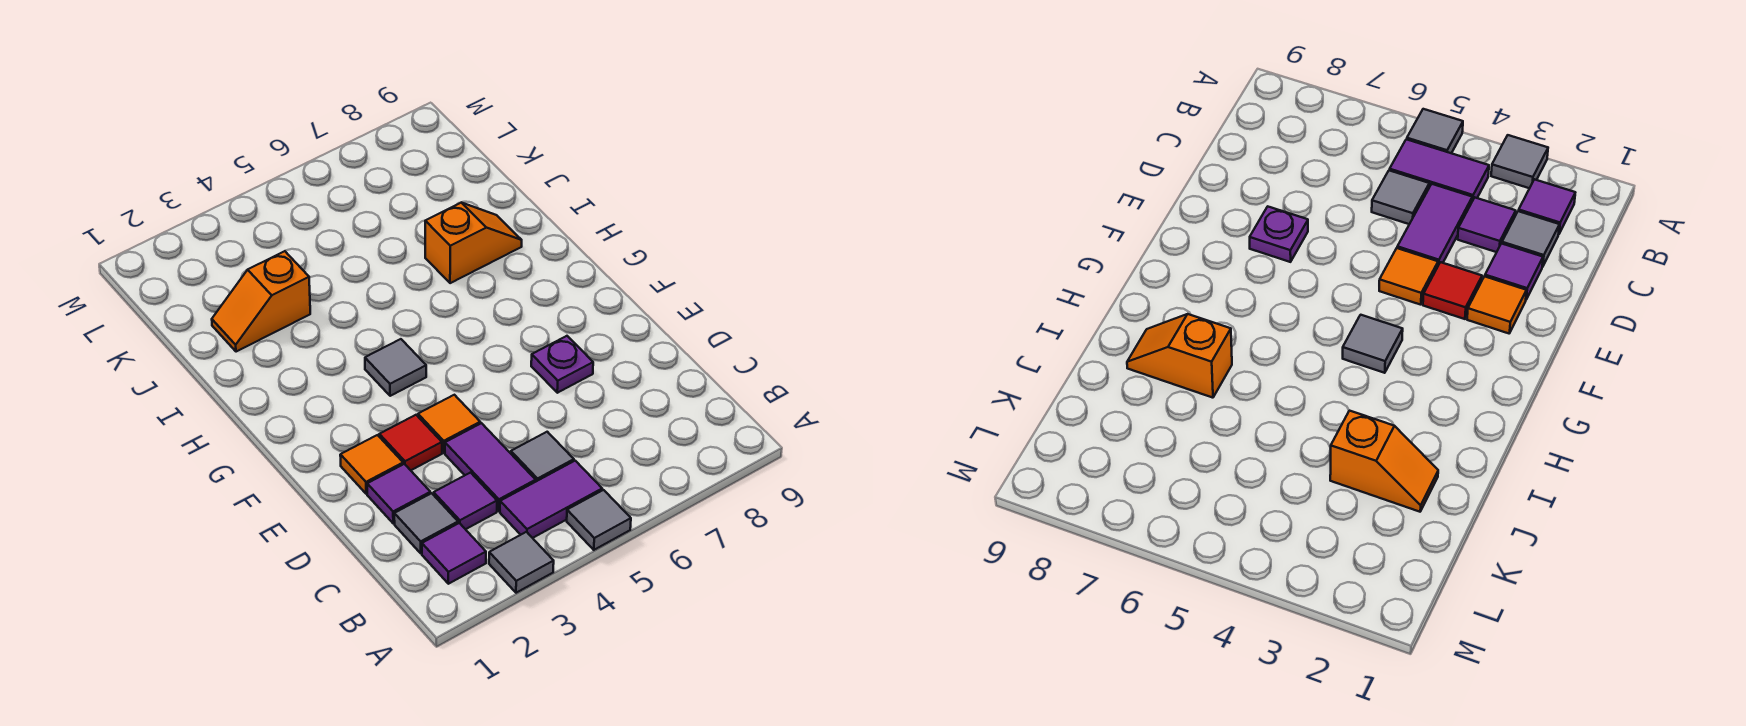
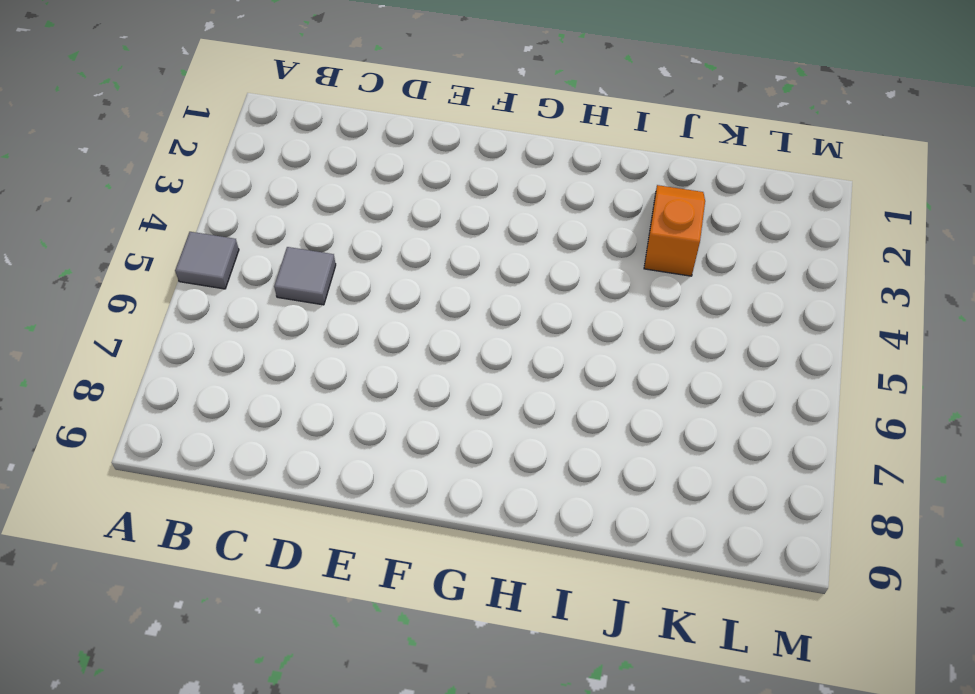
none -> grey 1x1 tile [489,532,554,593]
none -> purple 1x1 tile [422,523,486,584]
none -> purple 1x2 tile [500,461,602,538]

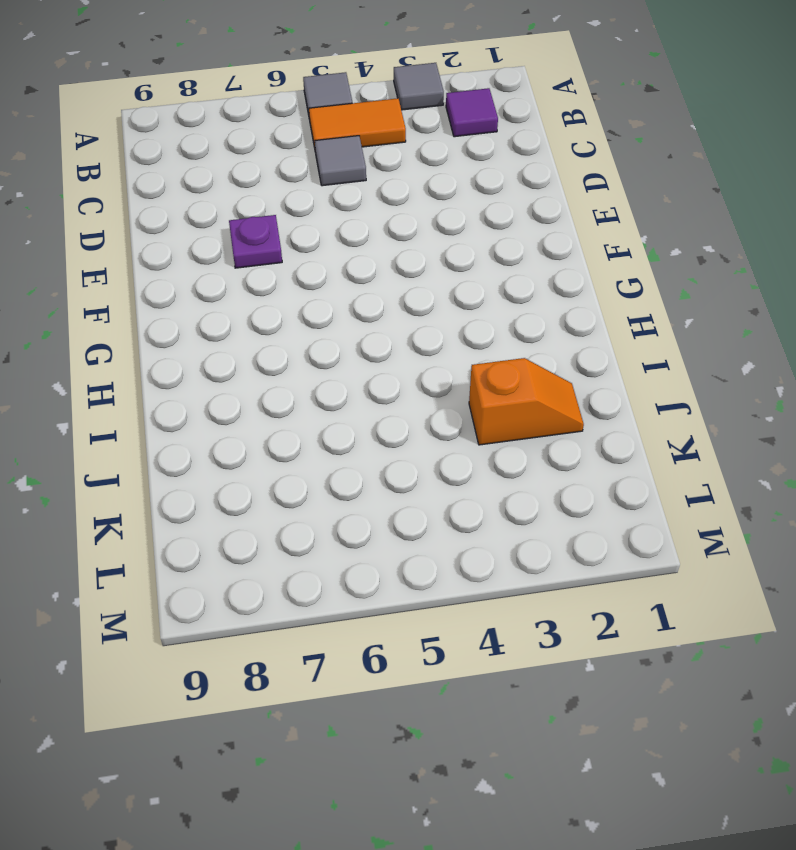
orange 1x2 tile [309,98,406,148] -> purple 1x2 tile [500,461,602,538]
none -> grey 1x1 tile [394,493,458,553]
none -> purple 1x1 tile [434,473,497,529]
none -> purple 1x2 tile [445,423,536,511]

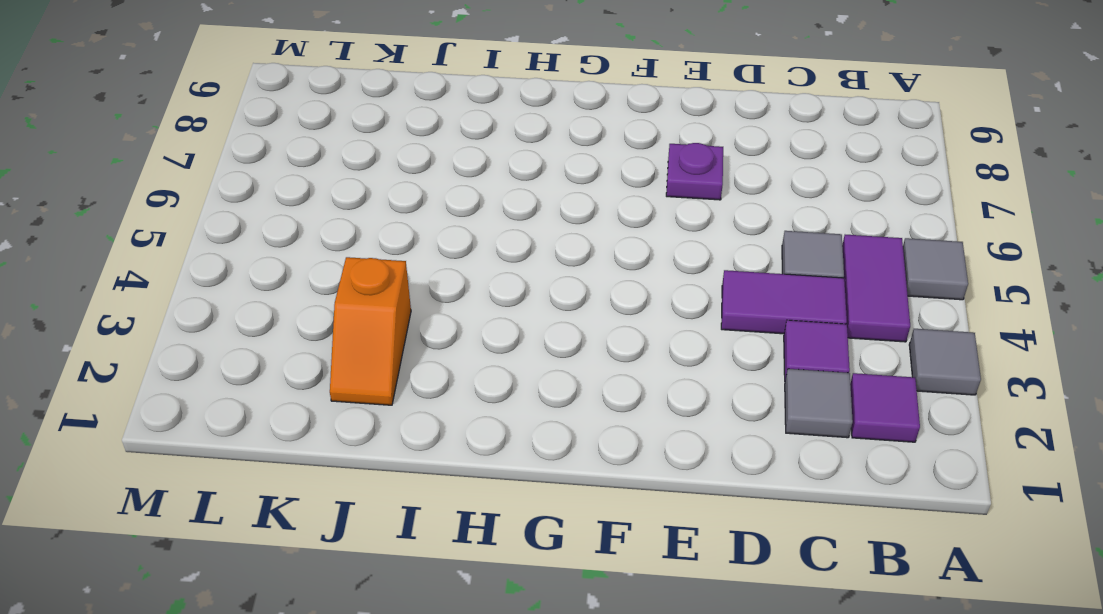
none -> purple 1x1 tile [367,464,430,523]
none -> orange 1x1 tile [340,435,403,494]
none -> red 1x1 tile [379,415,442,470]

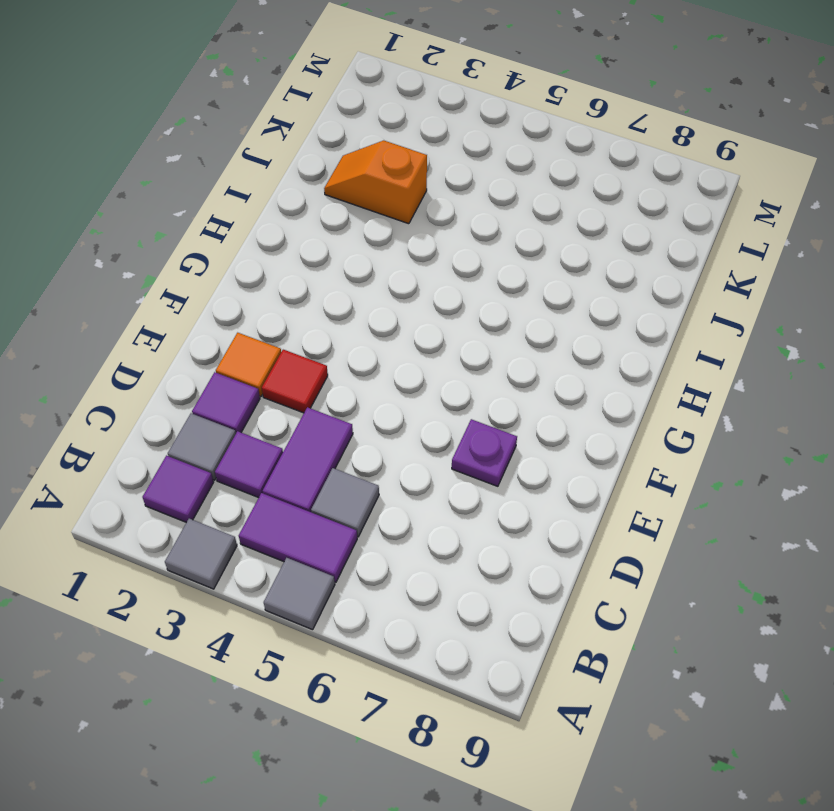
none -> orange 1x1 tile [418,395,480,453]
none -> grey 1x1 tile [365,339,426,396]
none -> orange 1x2 slope [425,203,522,283]

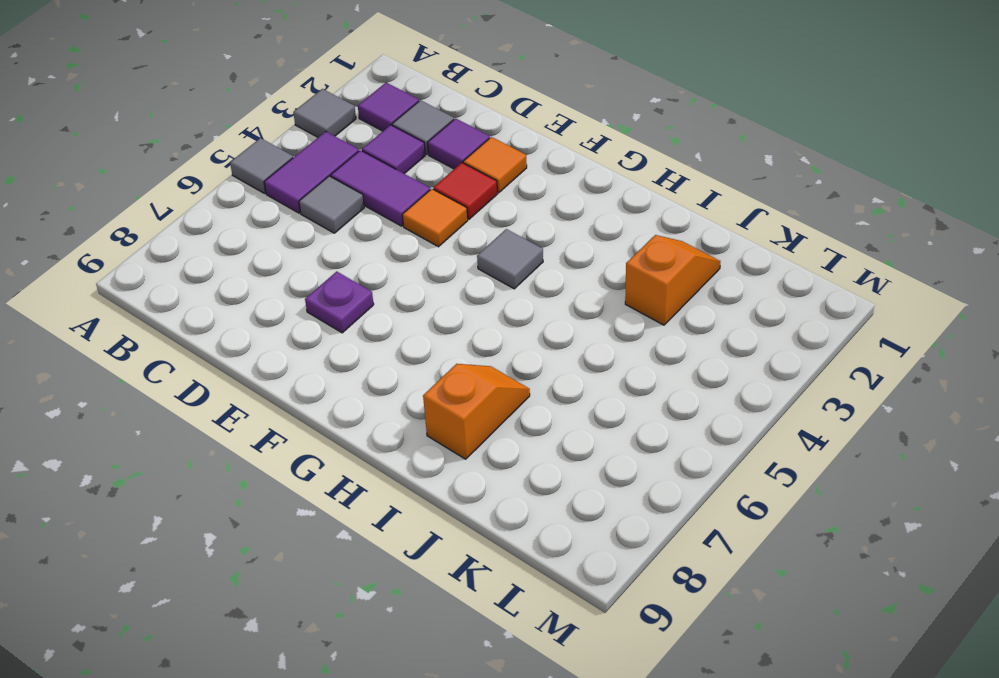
orange 1x2 slope [423,364,530,459] -> orange 1x2 slope turned to [425,203,522,283]

